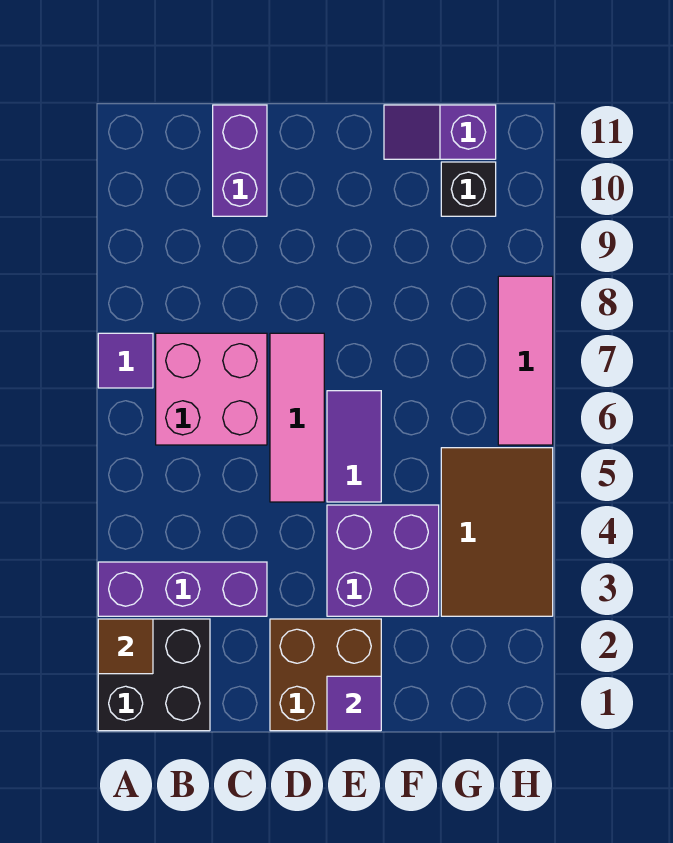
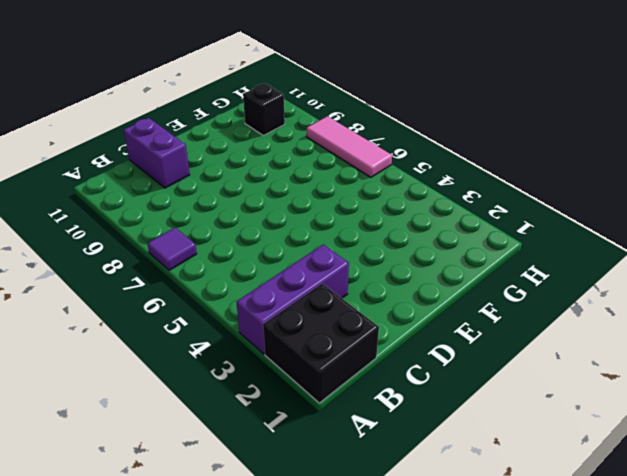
none -> pink 2x2 brick [156,333,267,445]
none -> brown 2x2 brick [270,619,381,731]
none -> pink 1x3 tile [270,333,324,502]

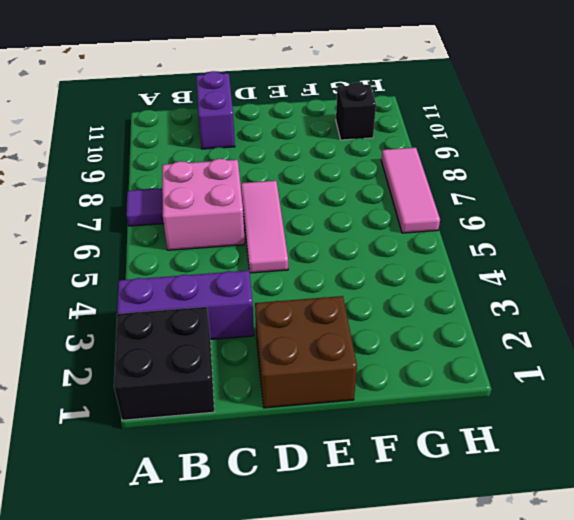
none -> purple 2x2 brick [327,505,439,616]
none -> purple 1x2 tile [327,391,381,502]
none -> purple 1x2 slope [384,105,496,159]

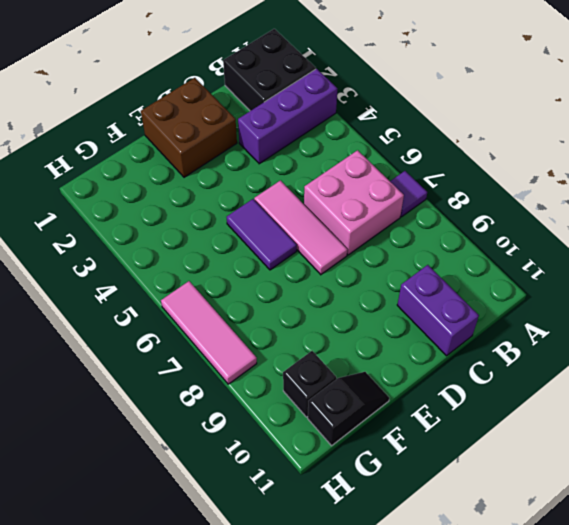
black 1x2 slope [308,372,389,446] -> purple 1x2 slope [384,105,496,159]
none -> purple 2x2 brick [327,505,439,616]
none -> brown 2x3 tile [441,448,553,616]
none -> brown 1x1 tile [98,619,153,674]

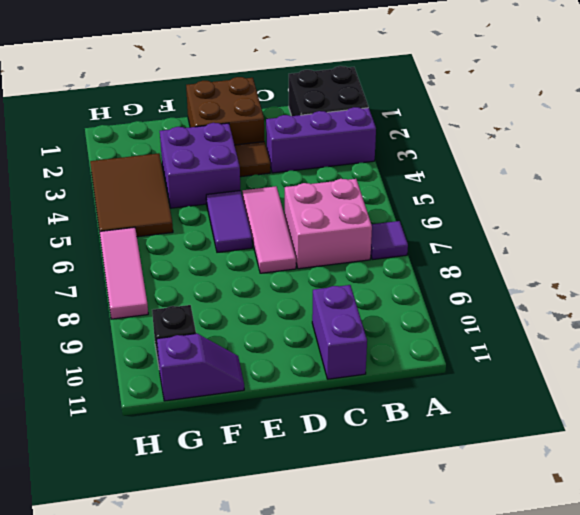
brown 1x1 tile [235,142,270,177] -> brown 1x1 tile moved to [98,619,153,674]
none -> purple 1x1 tile [327,676,381,731]

